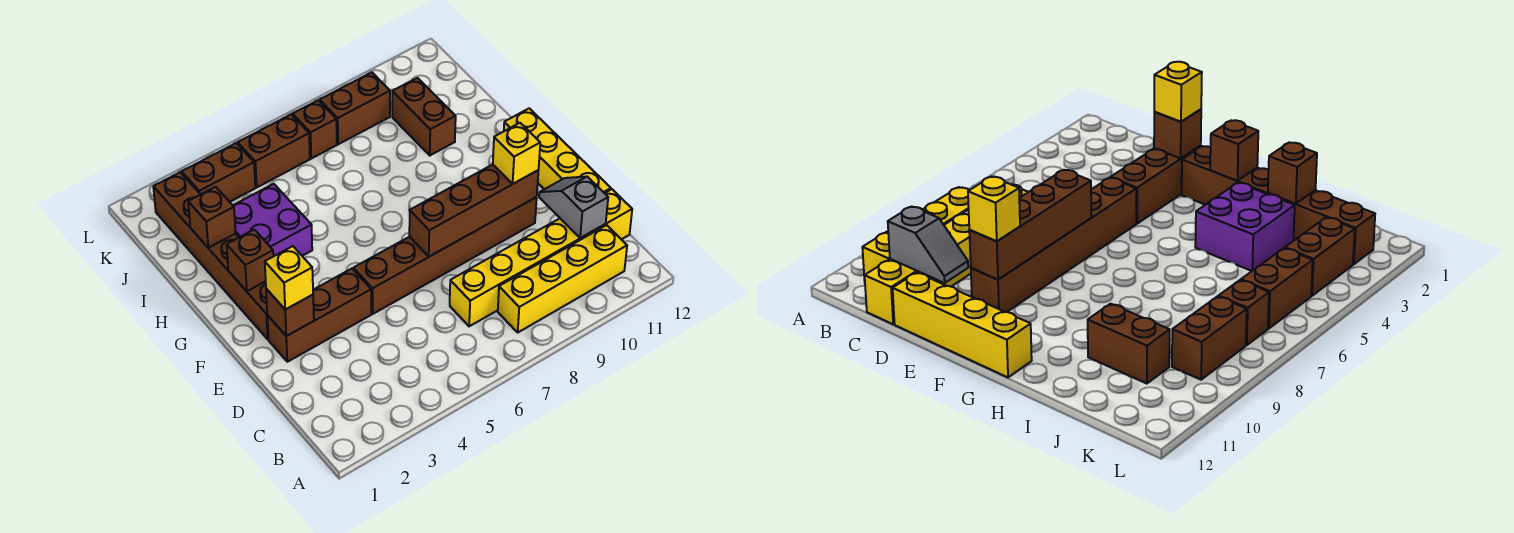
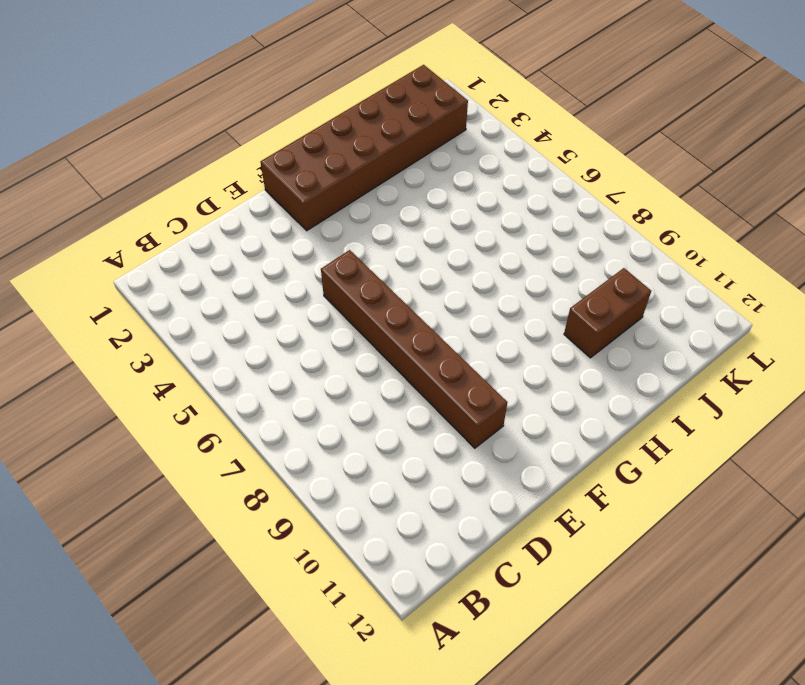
brown 2x6 brick [261,65,468,231] -> brown 1x6 brick [153,172,269,339]
none -> yellow 1x4 brick [498,225,627,332]
none -> yellow 1x6 brick [450,189,632,326]
none -> yellow 1x4 brick [504,108,611,193]

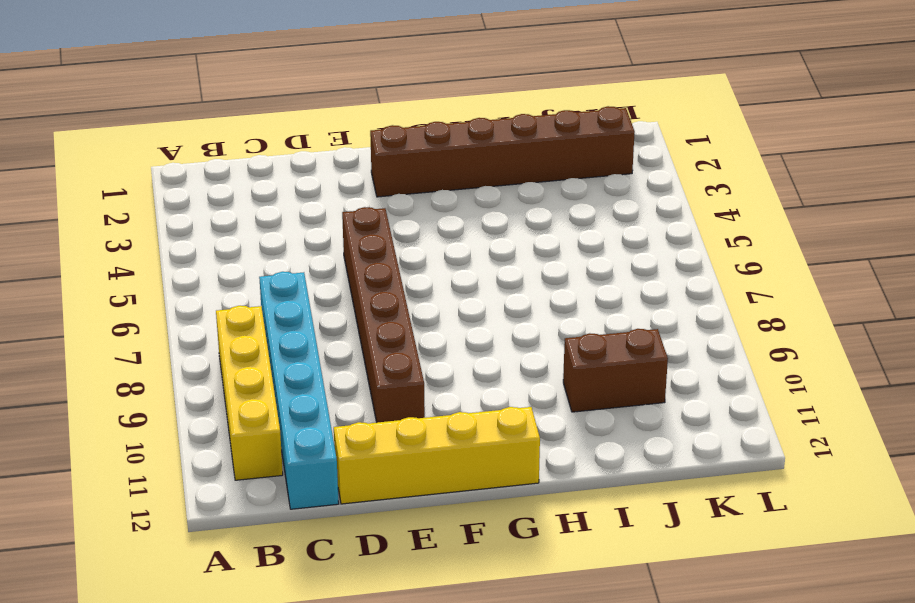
cyan 1x6 brick [259,272,339,509] -> yellow 1x6 brick [450,189,632,326]
none -> brown 1x3 brick [267,269,371,362]
none -> purple 2x2 brick [233,184,312,256]
none -> brown 1x2 brick [182,143,255,202]

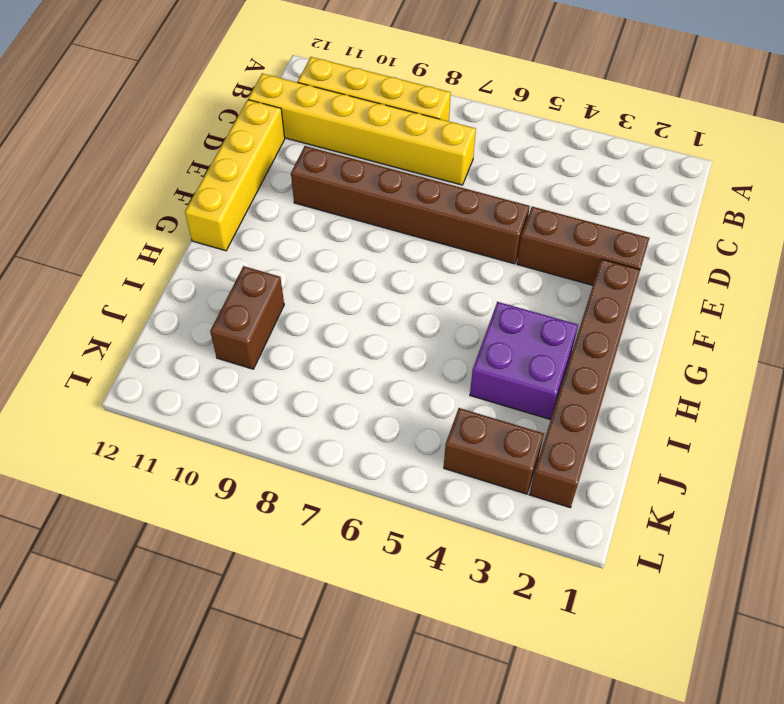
none -> brown 1x2 brick [238,115,310,187]
none -> brown 1x1 brick [293,100,337,159]
none -> brown 1x2 brick [320,72,390,144]

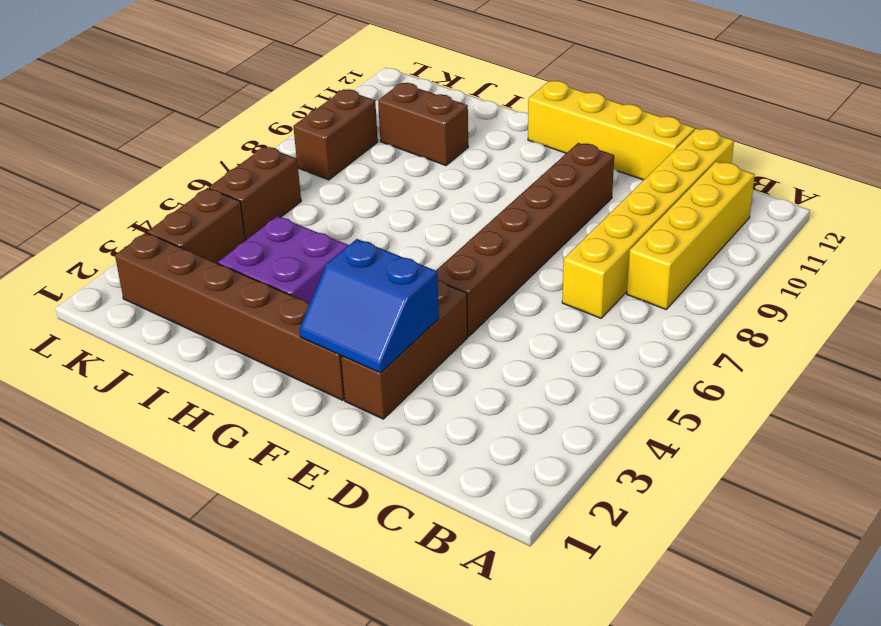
blue 2x2 slope [300,239,439,373] -> brown 1x1 brick [266,289,314,336]
none -> brown 1x1 brick [293,100,337,159]
none -> grey 1x2 slope [539,177,608,238]
none -> brown 1x4 brick [409,165,539,257]

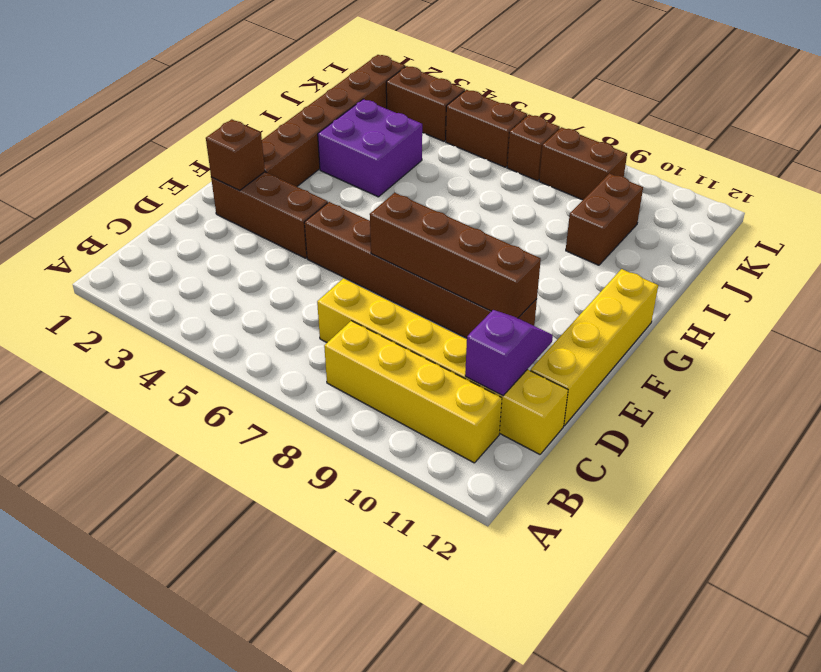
purple 1x2 slope [465,310,553,396] -> grey 1x2 slope [539,177,608,238]
none -> brown 1x1 brick [227,230,273,291]
none -> brown 1x1 brick [188,187,236,248]
none -> yellow 1x1 brick [265,246,313,310]

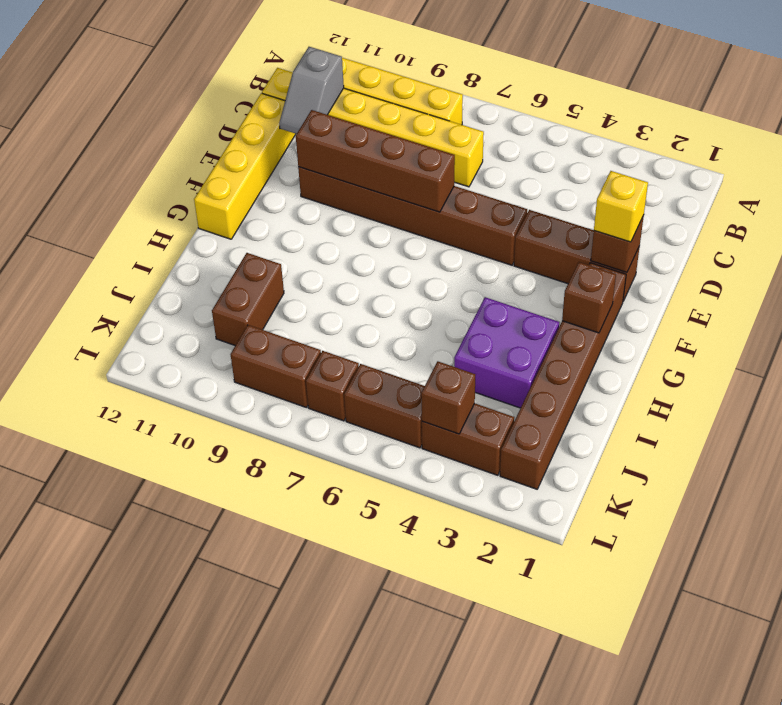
brown 1x1 brick [421,361,475,434] -> brown 1x1 brick moved to [188,187,236,248]
none -> yellow 1x1 brick [493,123,540,184]

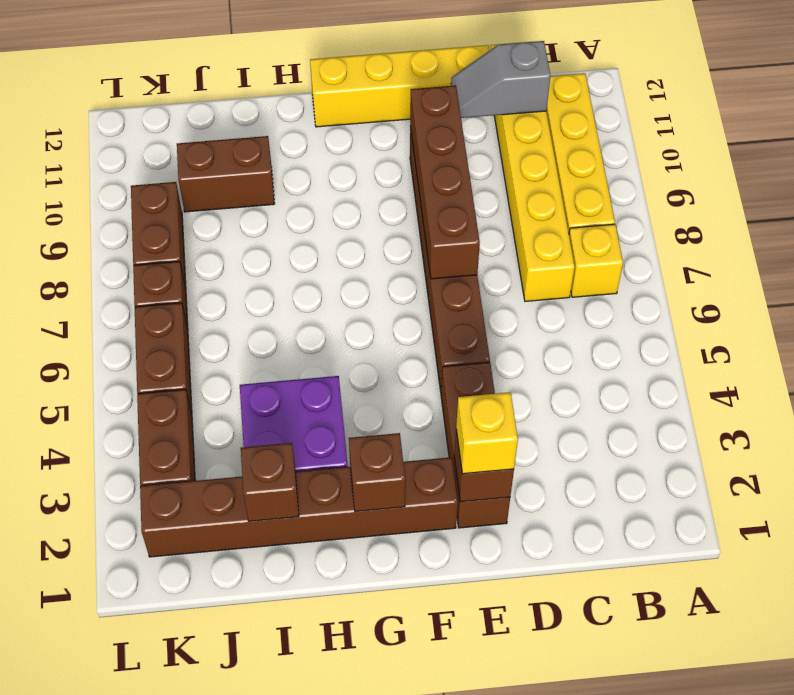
yellow 1x1 brick [569,224,623,297] -> yellow 1x1 brick moved to [493,123,540,184]

